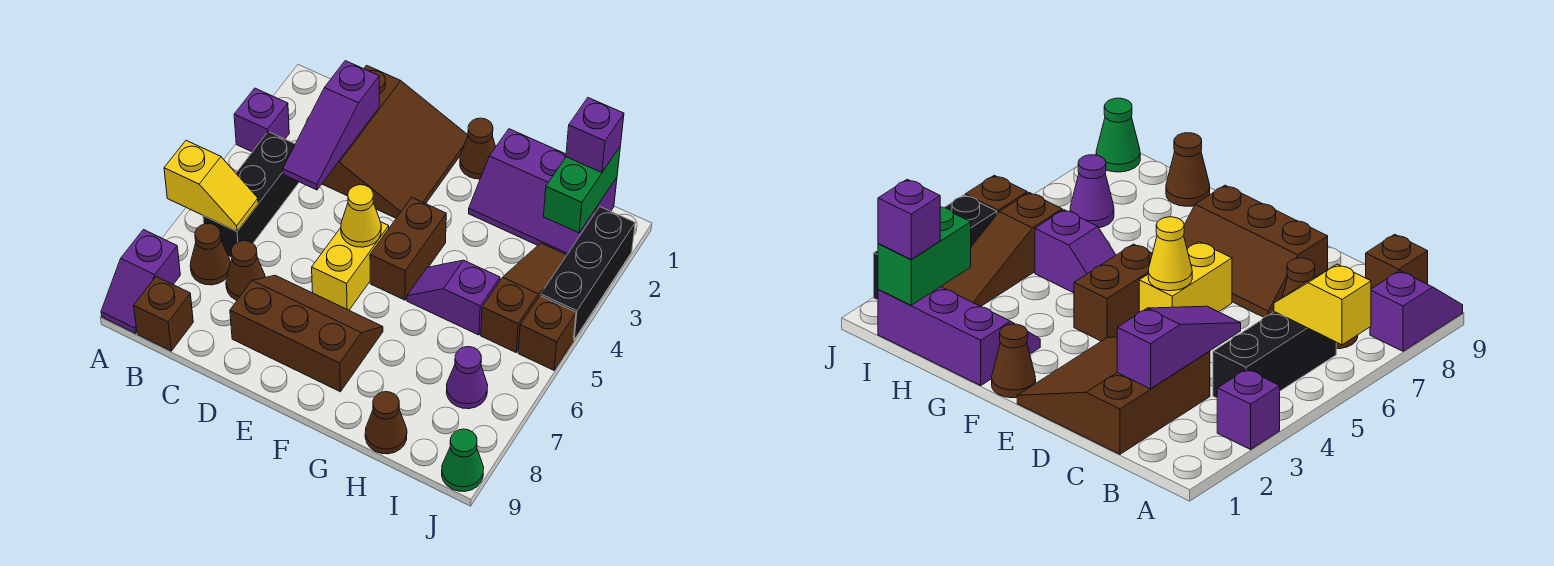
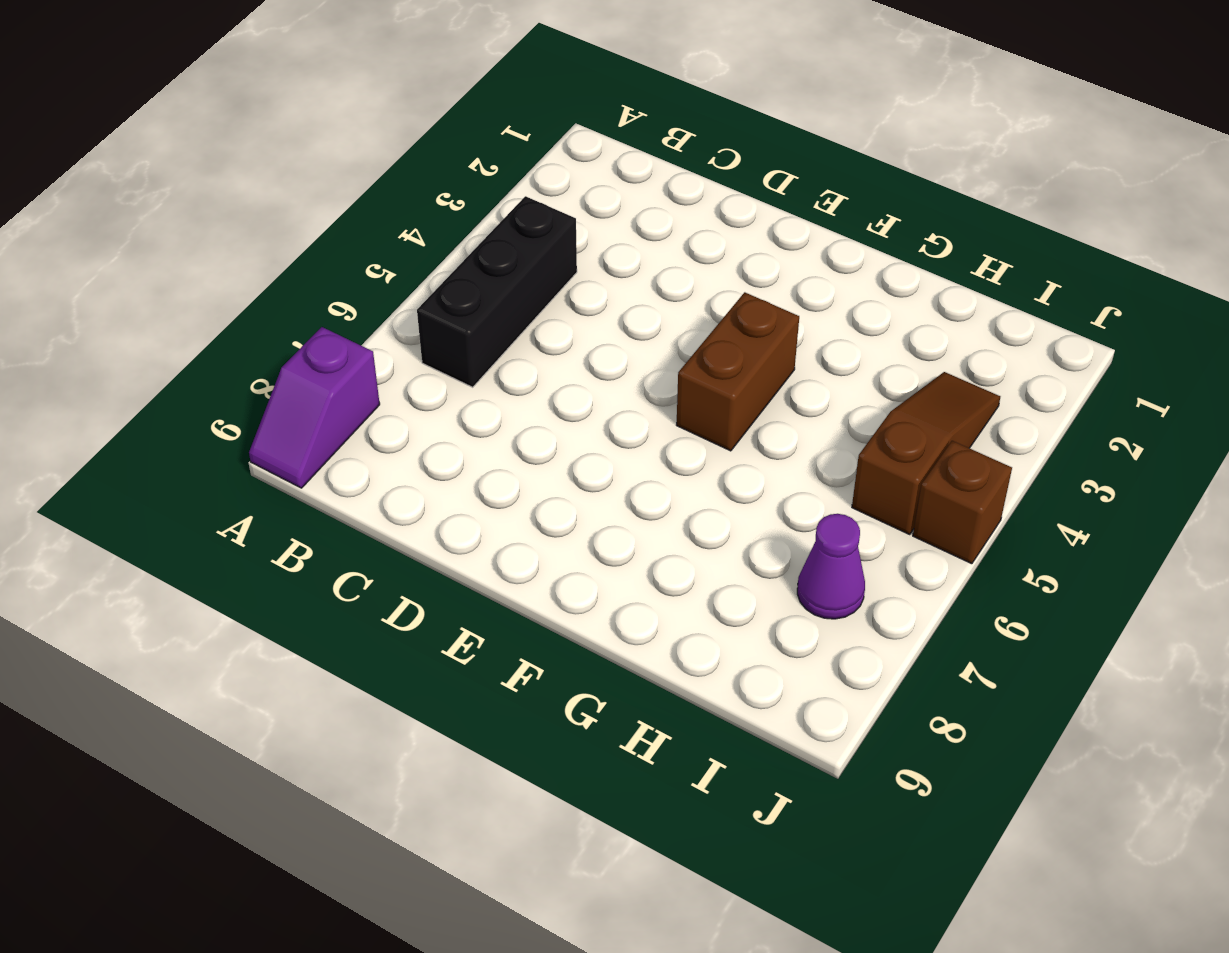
none -> purple 1x1 brick [234,88,289,152]
none -> brown 1x1 cone [190,224,230,285]
none -> brown 1x1 brick [134,277,193,351]

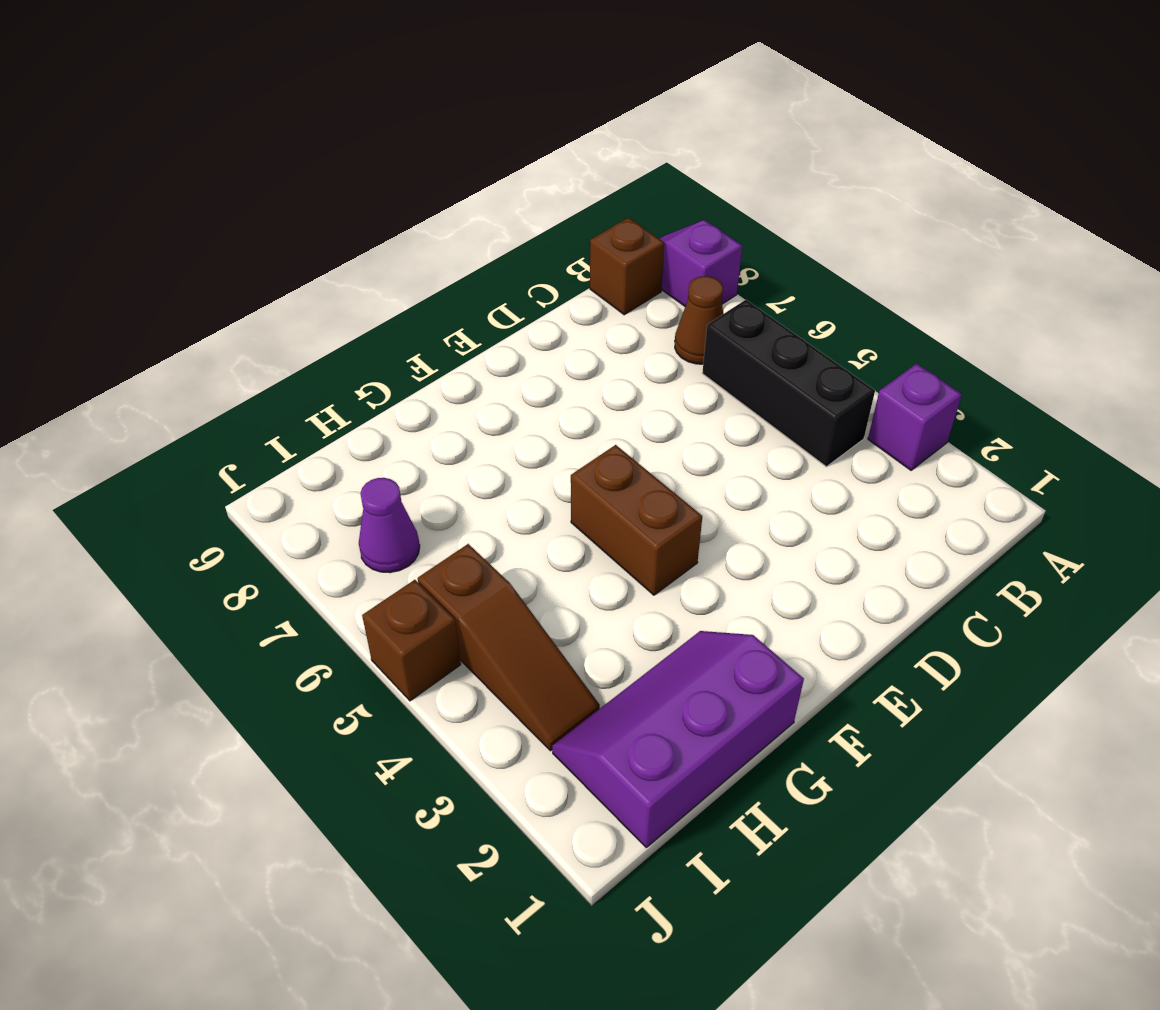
none -> brown 3x3 slope [322,65,468,218]
none -> brown 1x1 cone [226,241,265,300]
none -> brown 2x3 slope [230,275,383,392]

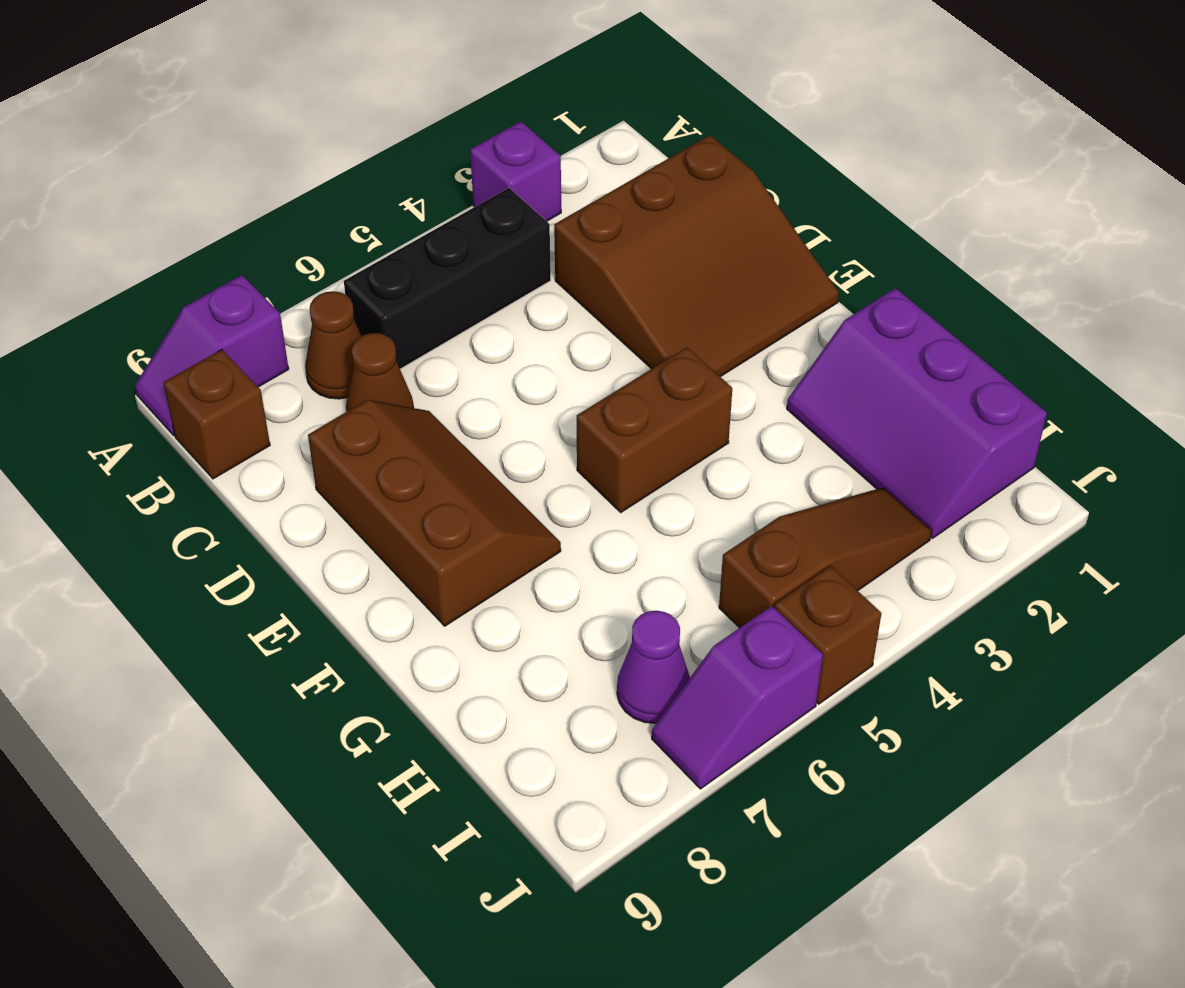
purple 1x2 slope [652,606,823,789] -> purple 1x2 slope turned to [407,260,500,335]
none -> yellow 1x2 brick [312,222,389,310]
none -> brown 1x1 cone [460,118,495,179]
none -> brown 1x1 cone [365,392,407,454]

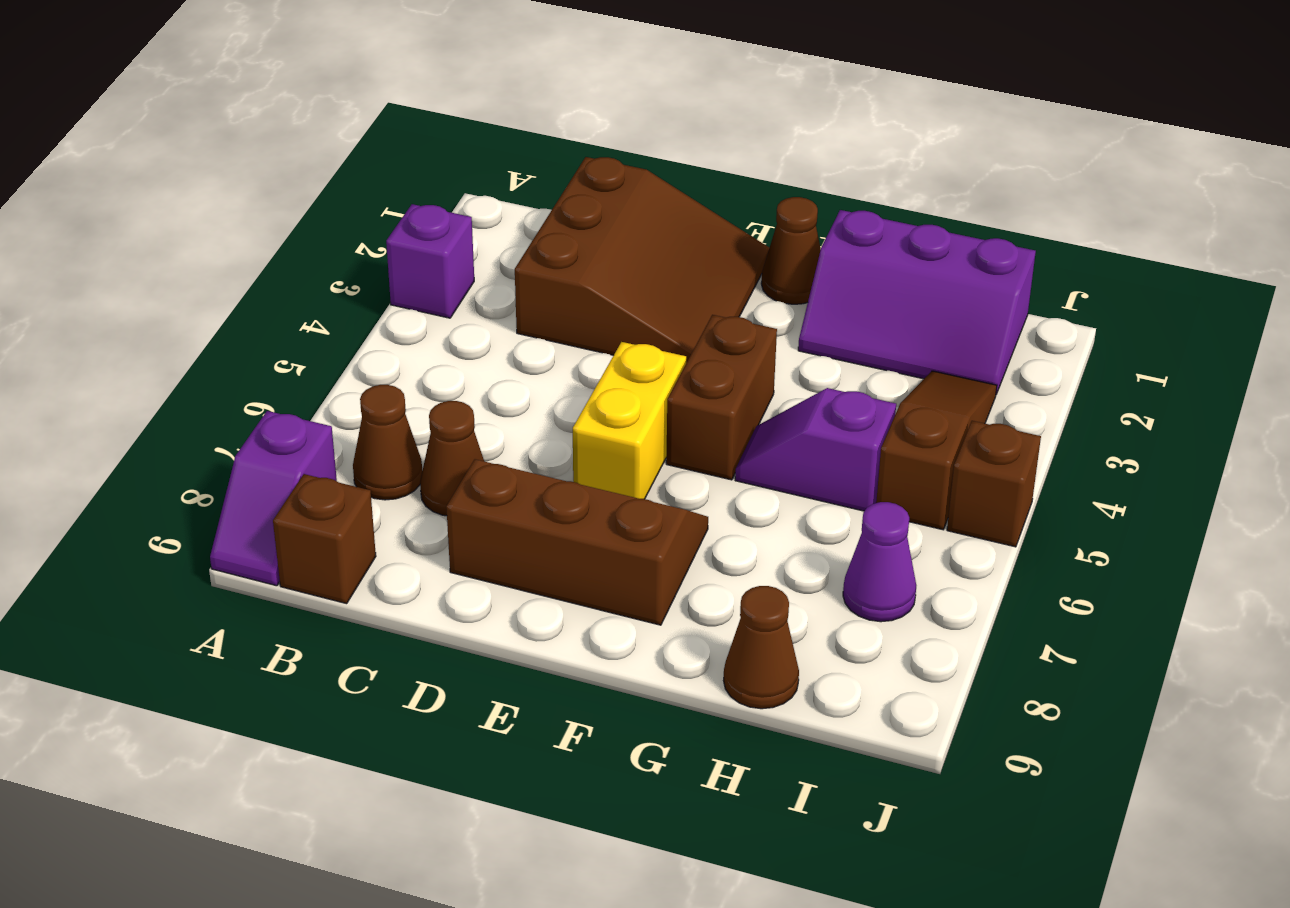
none -> black 1x3 brick [203,132,299,258]
none -> black 1x3 brick [541,207,635,339]
none -> green 1x1 cone [442,429,484,492]

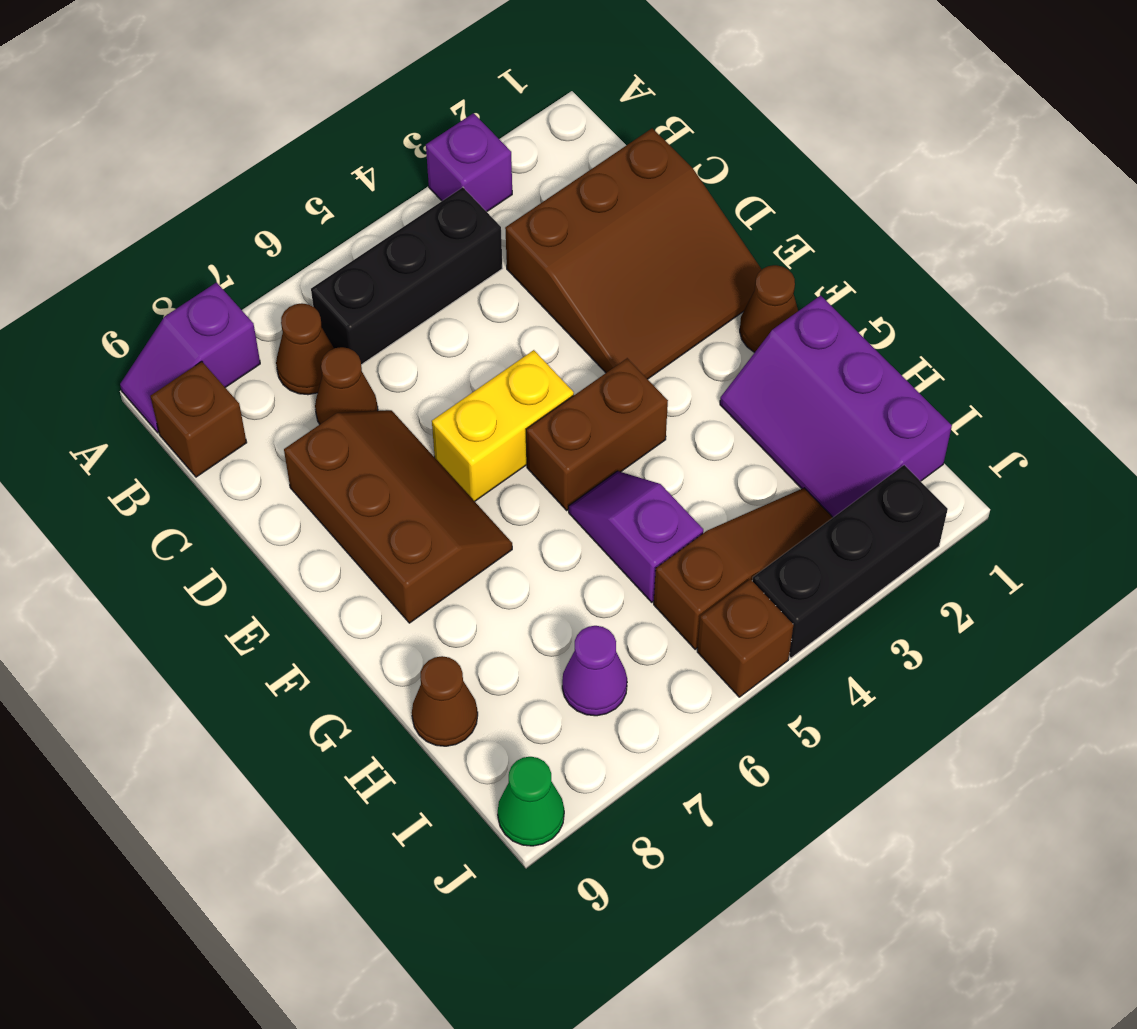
none -> yellow 1x2 slope [164,140,258,231]
none -> purple 1x3 slope [283,61,379,190]
none -> yellow 1x1 cone [341,185,381,247]

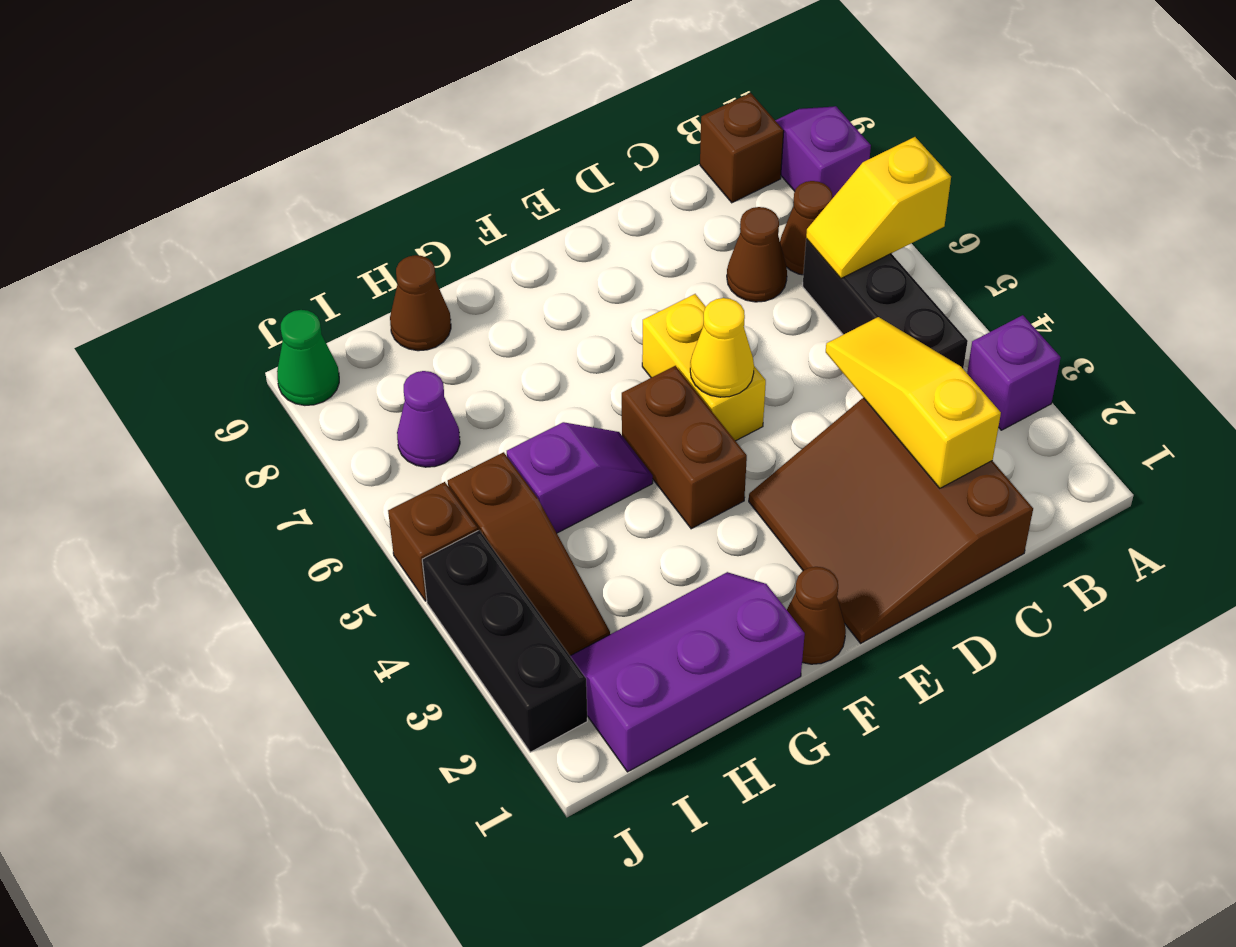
yellow 1x3 slope [826,317,1001,488] -> purple 1x3 slope [283,61,379,190]
none -> brown 2x3 slope [230,275,383,392]
none -> green 1x2 brick [544,147,620,233]
none -> purple 1x1 brick [566,98,624,173]

